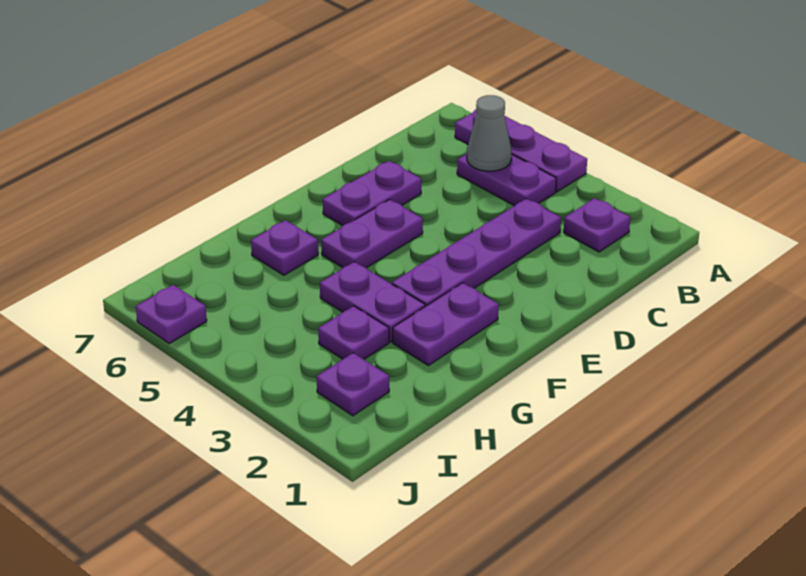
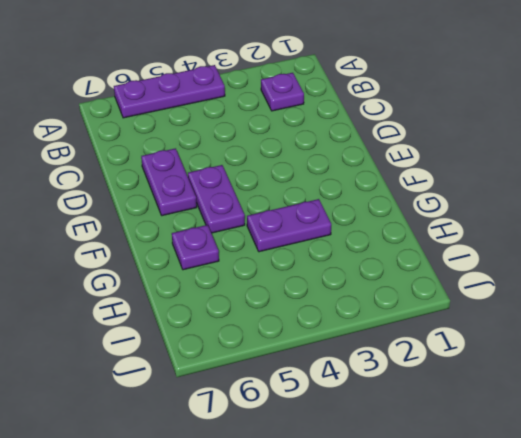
none -> purple 1x2 plate [457,154,556,206]
none -> purple 1x4 plate [392,199,561,306]
none -> purple 1x2 plate [393,283,499,365]

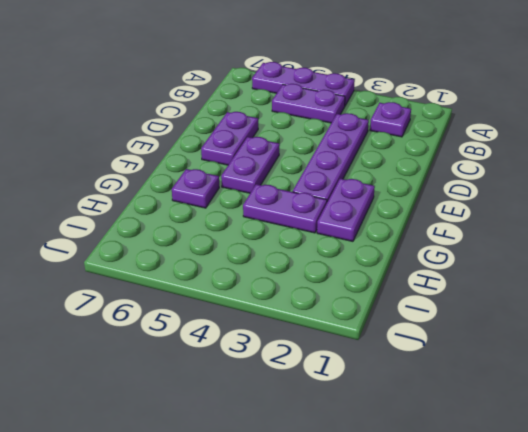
none -> purple 1x1 plate [318,306,389,359]
none -> purple 1x1 plate [317,353,389,416]
none -> purple 1x1 plate [136,285,207,344]

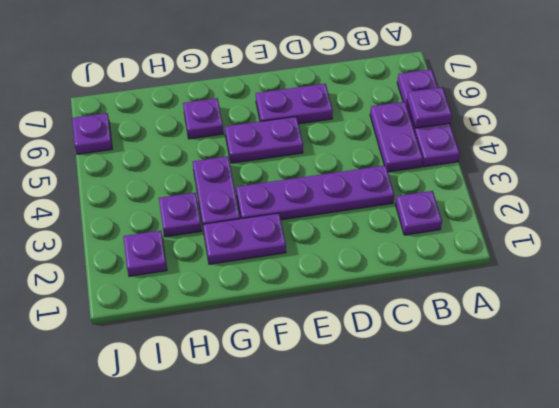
purple 1x1 plate [407,87,452,128] -> none
none -> grey 1x1 cone [467,95,512,171]

